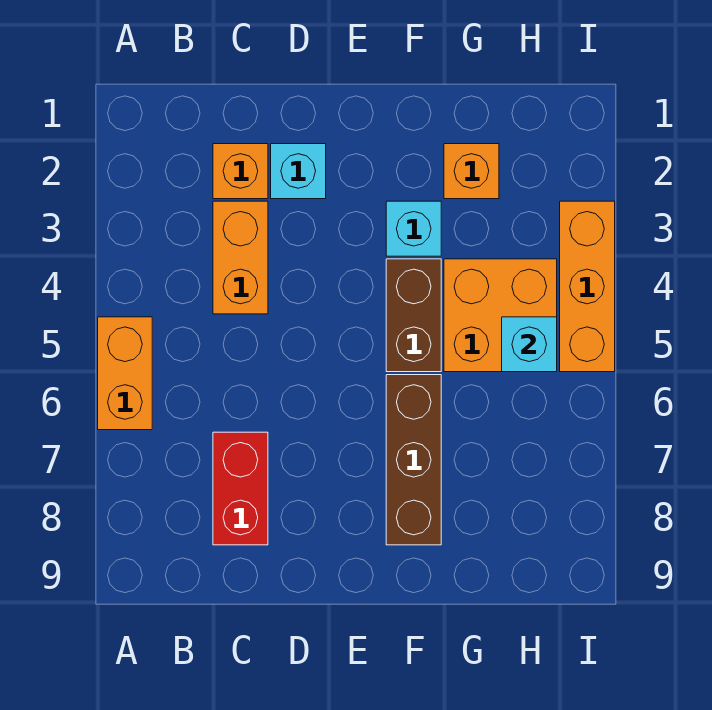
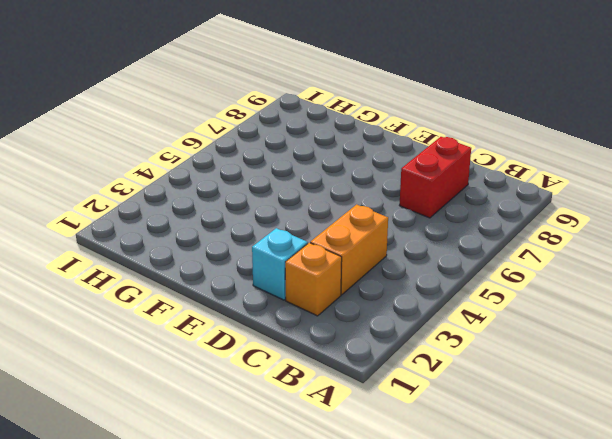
none -> orange 1x2 brick [98,317,152,430]
none -> cyan 1x1 brick [386,201,441,256]
none -> brown 1x2 brick [386,259,441,372]

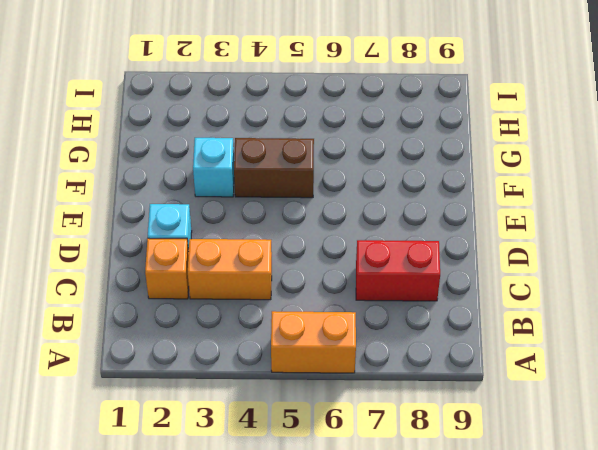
none -> brown 1x3 brick [386,375,441,545]
none -> orange 1x1 brick [444,144,499,199]
none -> orange 2x2 brick [444,259,557,372]

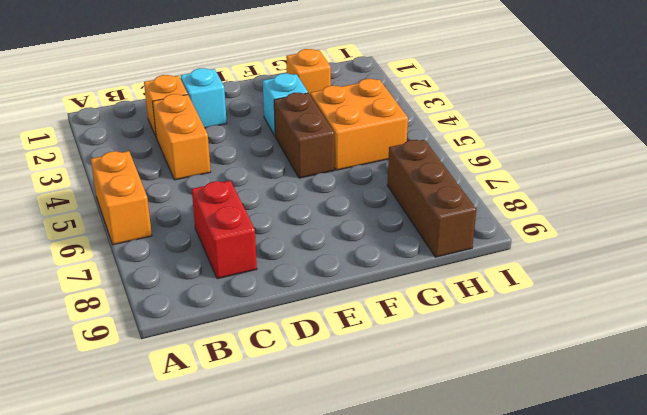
brown 1x3 brick [387,140,476,257] -> brown 1x3 brick moved to [386,375,441,545]
none -> orange 1x3 brick [560,201,615,372]
none -> cyan 1x1 brick [502,317,557,372]

